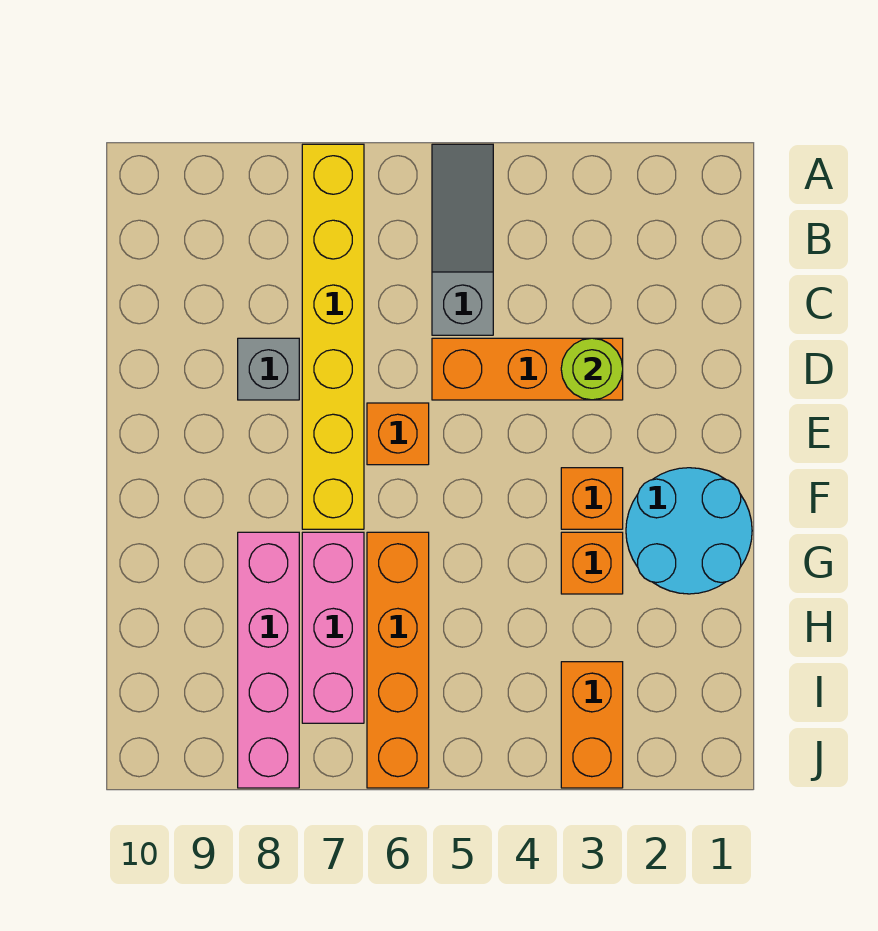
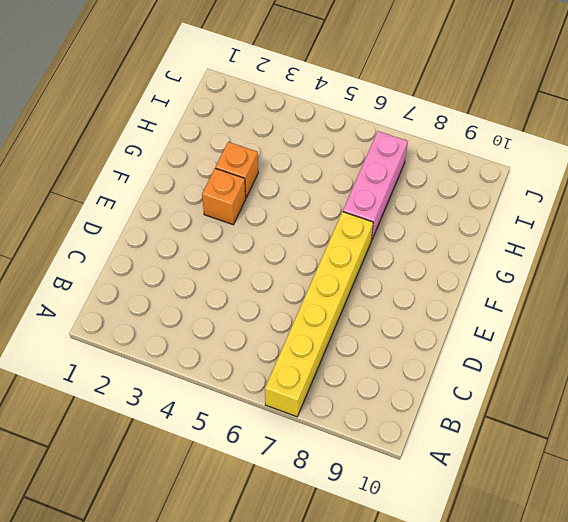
none -> grey 1x3 slope [432,144,493,335]
none -> orange 1x3 brick [432,338,623,400]
none -> grey 1x1 brick [238,338,299,400]

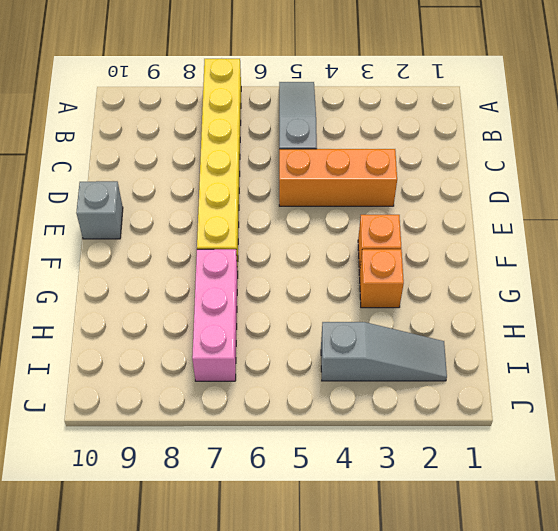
grey 1x1 brick [76,181,123,239] -> grey 1x1 brick moved to [238,338,299,400]
grey 1x3 slope [321,322,447,381] -> orange 1x2 brick [561,662,623,788]
none -> orange 1x1 brick [367,403,429,465]
none -> cyan 2x2 round brick [626,468,752,594]
none -> orange 1x4 brick [367,532,429,788]

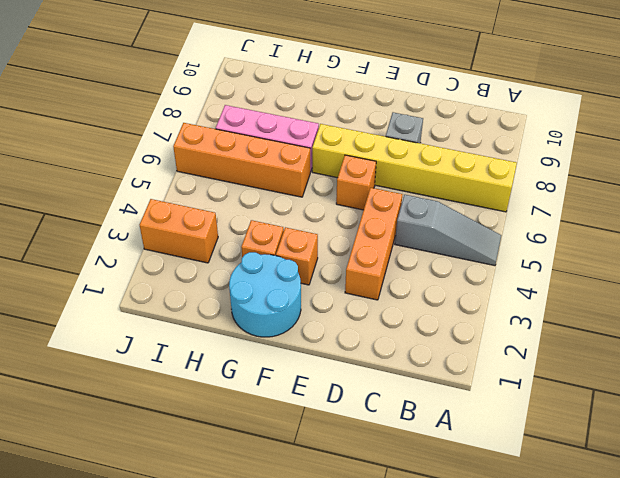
none -> pink 1x4 brick [238,532,299,788]
none -> lime 1x1 round brick [561,338,623,400]

